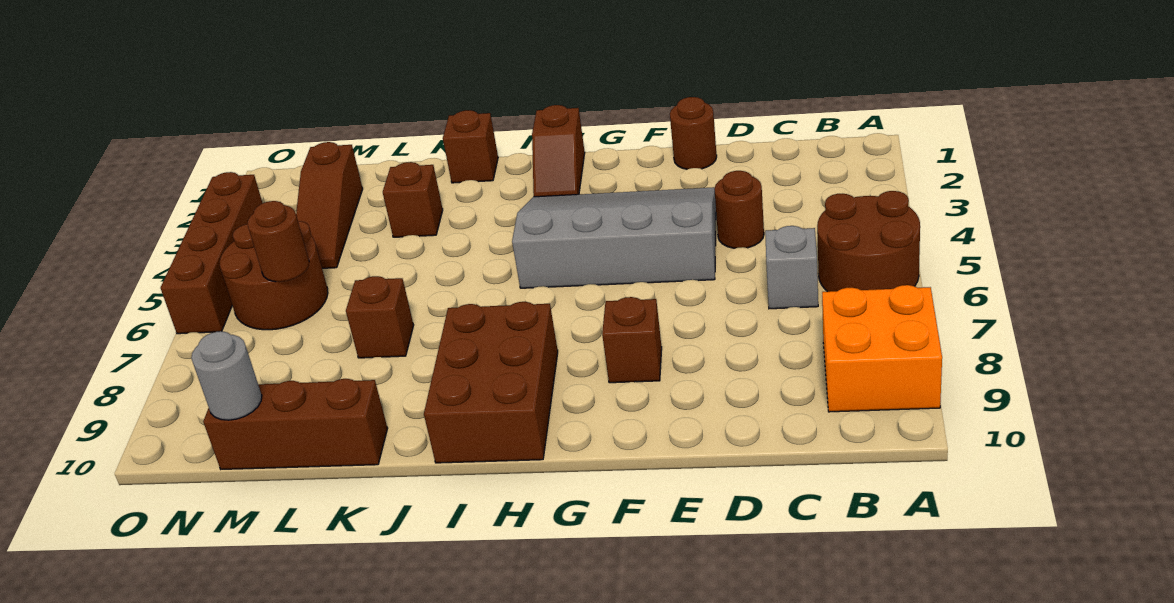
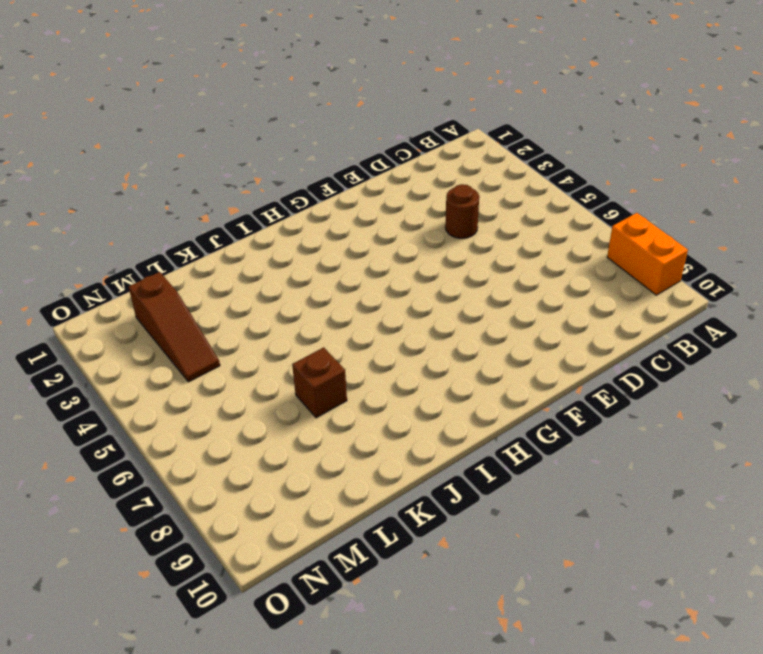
orange 1x2 brick [607,213,688,295] -> orange 2x2 brick [822,285,942,412]
none -> brown 2x2 round brick [817,191,920,292]
none -> grey 1x1 brick [765,226,818,309]
none -> brown 1x1 round brick [670,97,717,169]

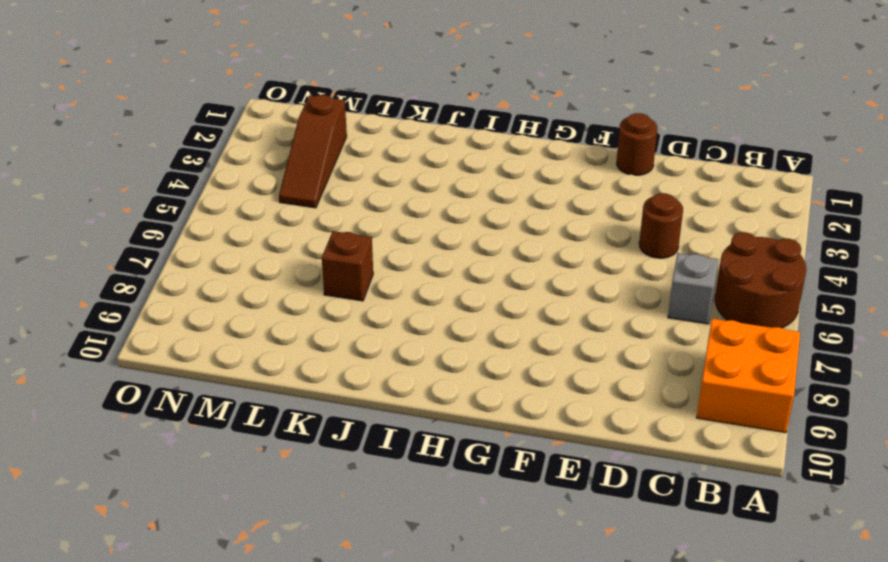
none -> grey 3x4 slope [512,187,716,288]
none -> brown 1x1 brick [602,297,662,383]
none -> brown 1x2 slope [532,105,585,197]

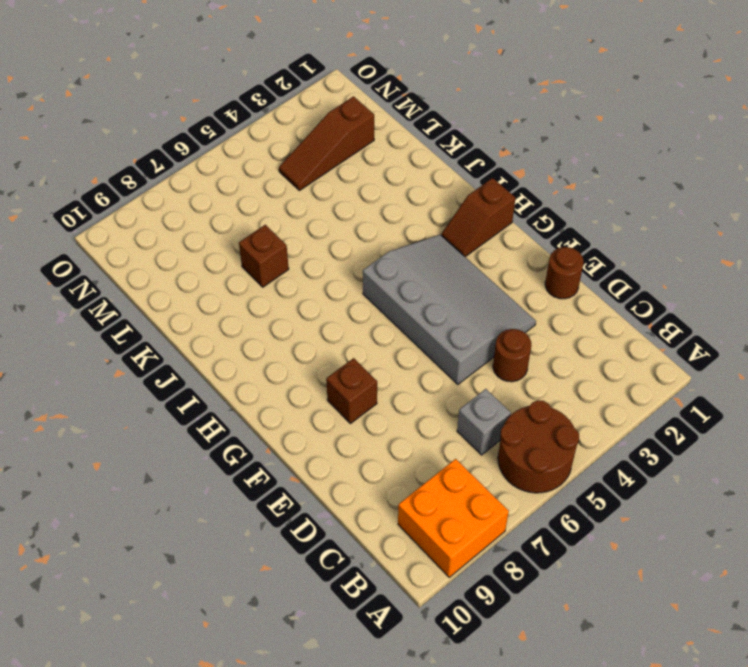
none -> brown 2x3 brick [424,302,558,463]
none -> brown 1x1 brick [443,110,498,183]
none -> brown 1x1 brick [383,162,443,237]

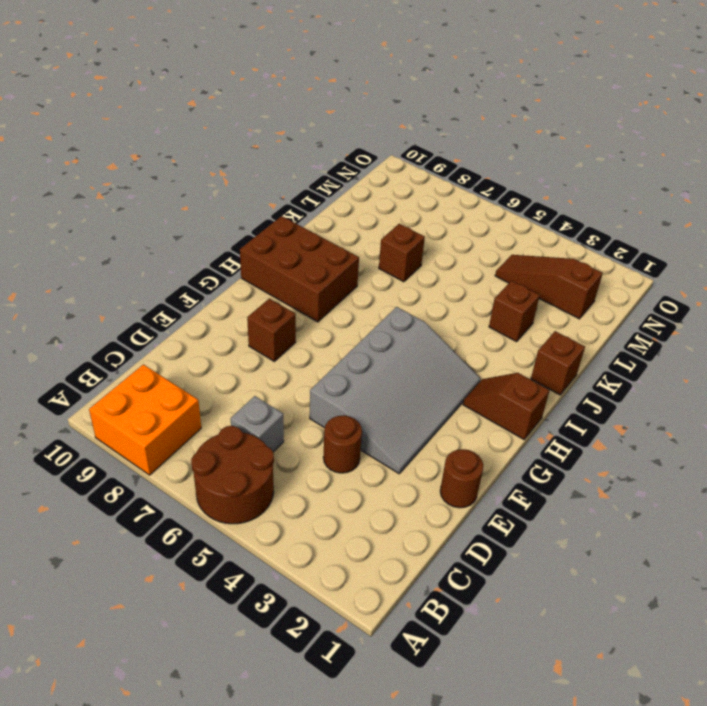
none -> brown 1x3 brick [203,379,388,469]
none -> brown 2x2 round brick [220,221,328,330]
none -> brown 1x4 brick [161,172,263,334]

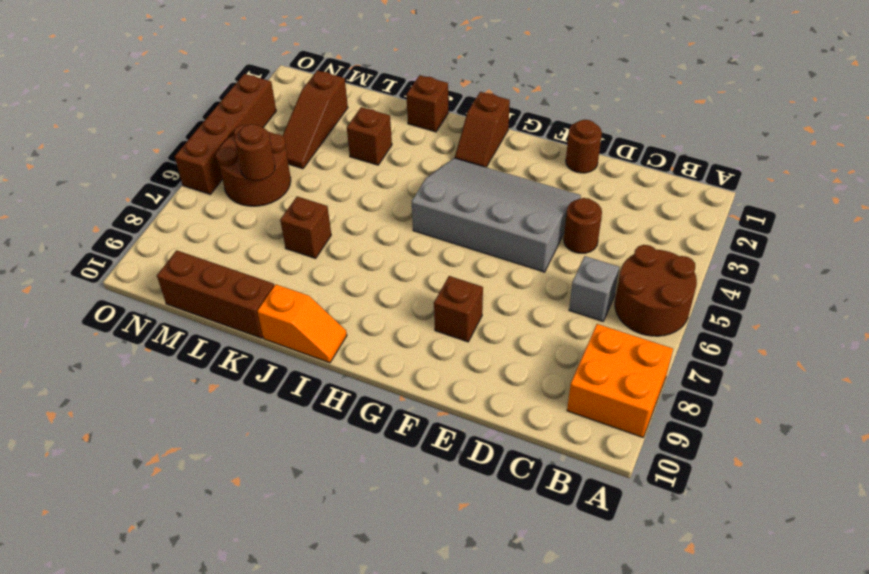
orange 1x2 slope [257,284,347,363] -> brown 2x3 brick [424,302,558,463]
none -> grey 1x1 round brick [191,331,262,420]

